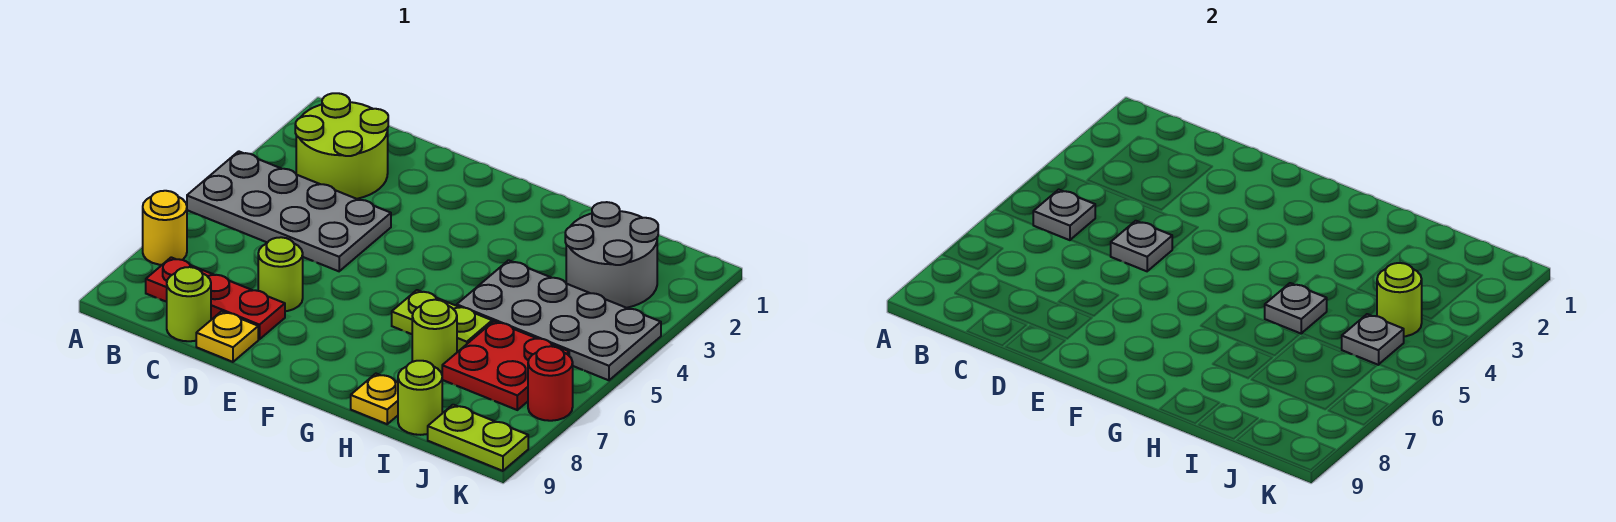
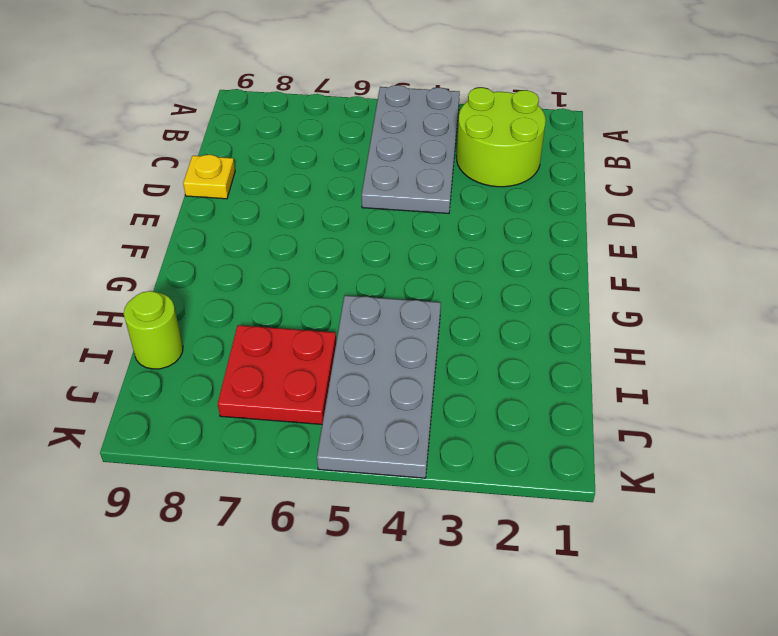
none -> yellow 1x1 round brick [143,191,187,265]
none -> red 1x3 plate [146,257,285,339]
none -> lime 1x1 round brick [167,267,211,341]

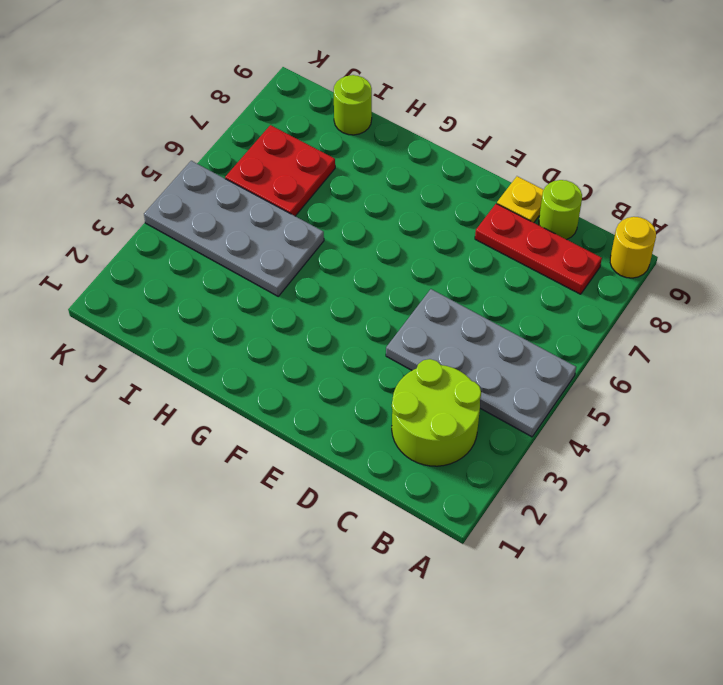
yellow 1x1 round brick [610,217,656,278] -> yellow 1x1 round brick moved to [143,191,187,265]
none -> lime 1x1 round brick [258,237,303,311]
none -> lime 1x2 plate [392,290,492,352]
none -> lime 1x1 round brick [412,300,457,373]

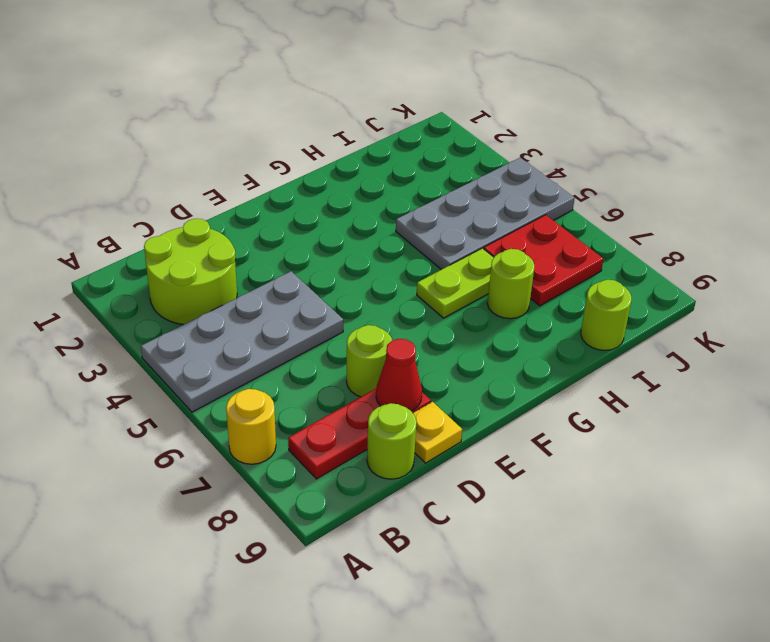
red 1x1 cone [376,339,422,411] -> none
none -> yellow 1x1 plate [351,374,398,424]
none -> grey 2x2 round brick [565,202,658,308]
none -> lime 1x2 plate [428,405,528,471]

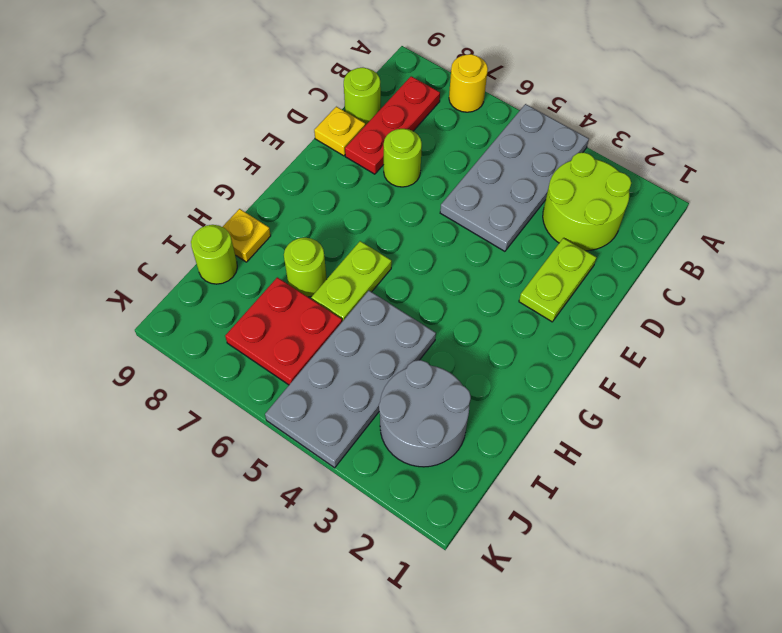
lime 1x2 plate [519,238,597,322] -> lime 1x2 plate moved to [428,405,528,471]
none -> red 1x1 round brick [528,346,573,421]
none -> grey 1x1 plate [1033,190,1095,240]
none -> grey 1x1 plate [1111,221,1172,271]

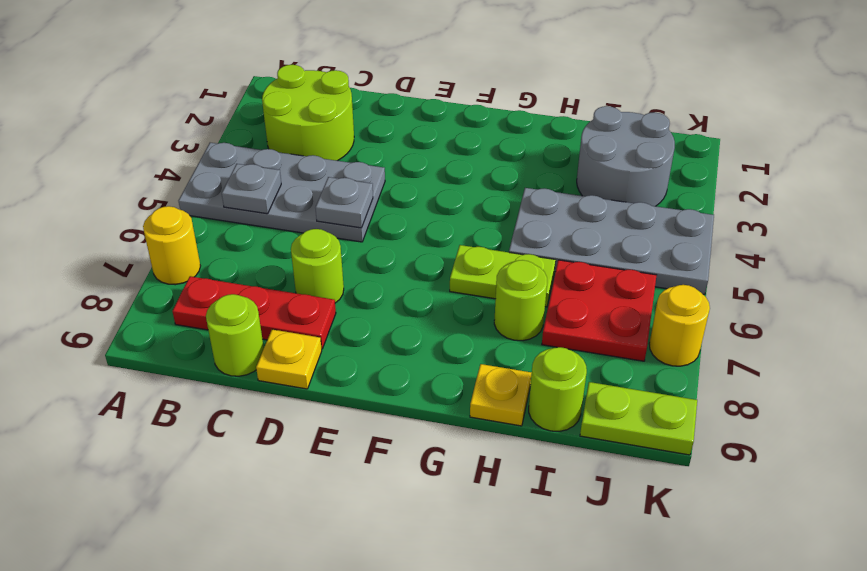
yellow 1x1 round brick [649,285,710,366] -> red 1x1 round brick [528,346,573,421]
none -> grey 1x1 plate [1265,283,1327,334]
none -> lime 1x1 round brick [1377,263,1422,336]
none -> grey 1x1 plate [1342,314,1404,365]

